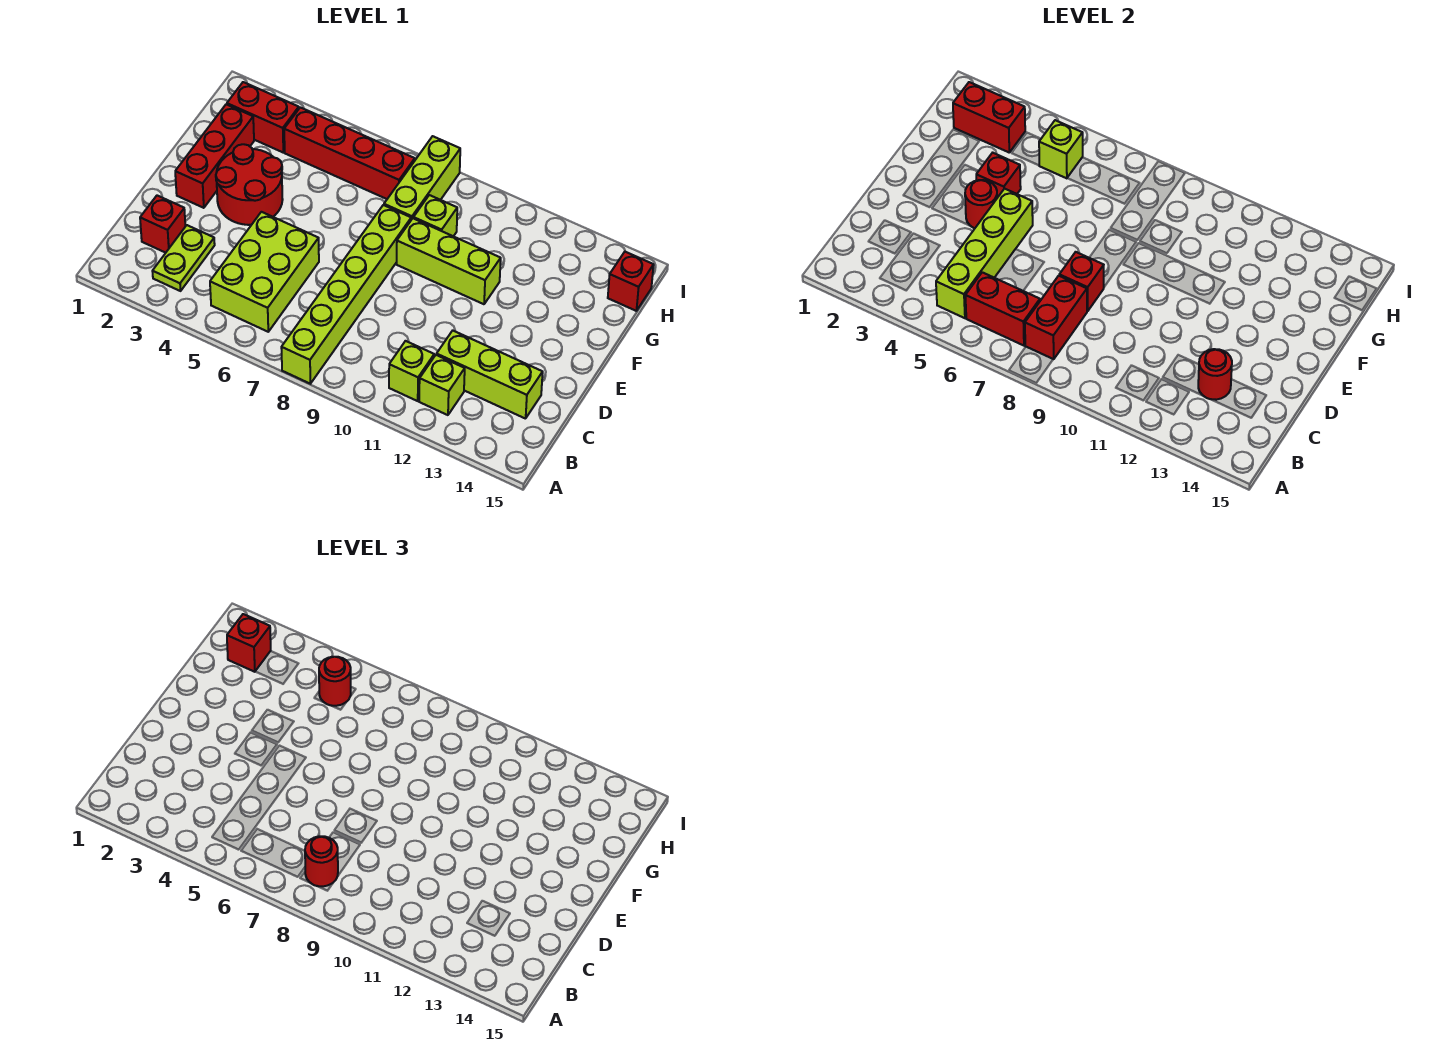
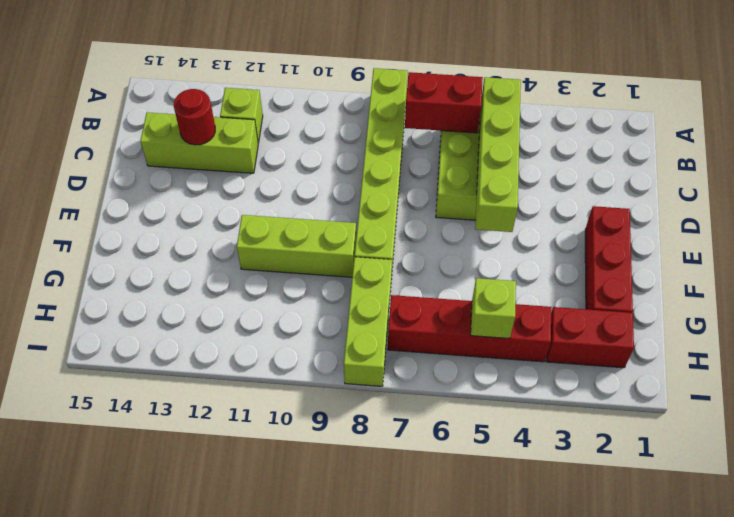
none -> lime 1x2 plate [152,225,215,291]
none -> lime 1x1 brick [389,341,434,401]
none -> red 1x1 brick [140,196,185,253]

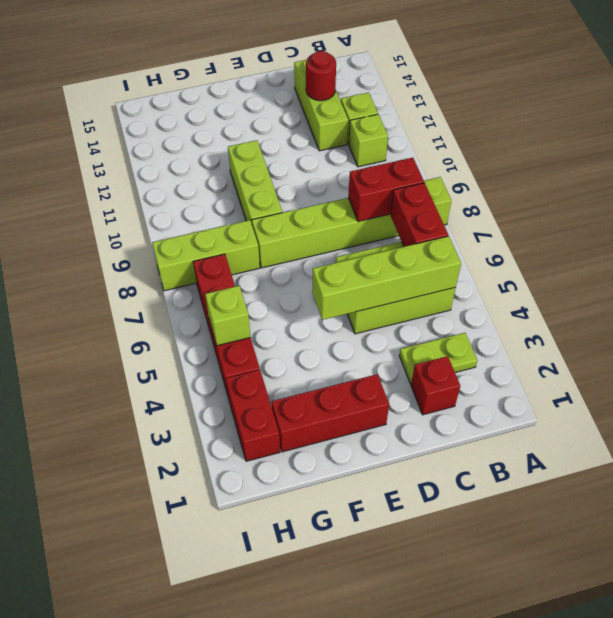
none -> red 2x2 round brick [216,144,283,225]
none -> lime 1x1 brick [413,195,457,236]
none -> red 1x1 brick [608,252,654,311]

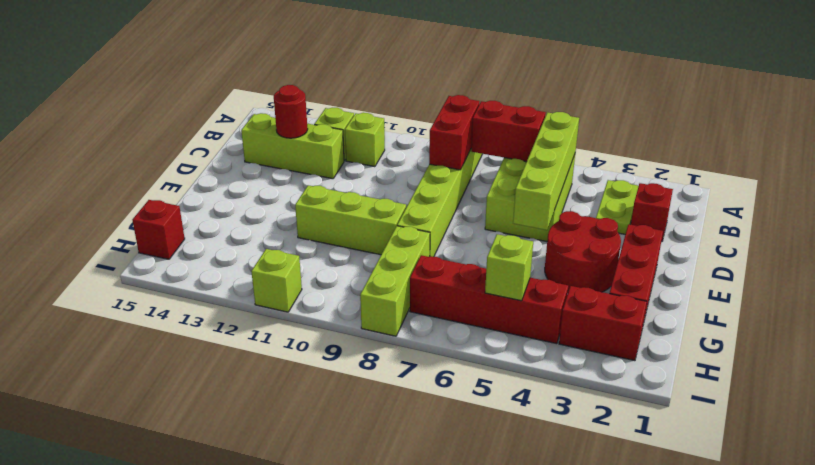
lime 1x1 brick [251,249,302,312] -> lime 1x1 brick moved to [413,195,457,236]
none -> red 1x1 brick [1059,252,1104,311]
none -> red 1x1 round brick [965,180,997,228]
none -> red 1x1 brick [976,153,1021,198]

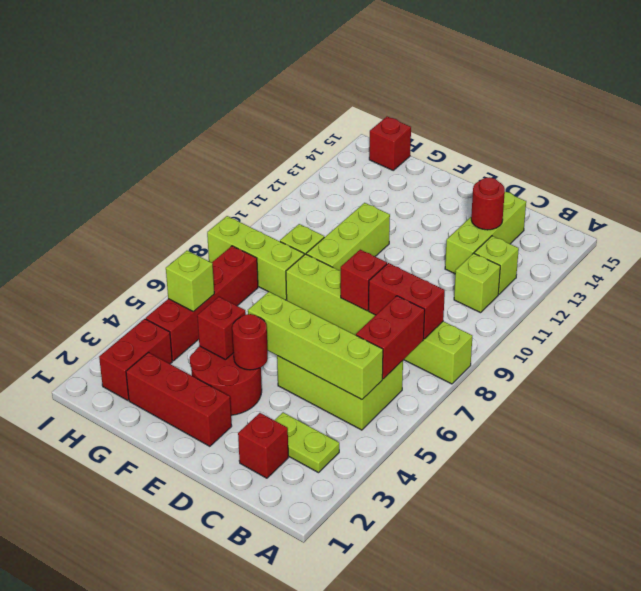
none -> red 1x2 brick [953,82,1025,152]
none -> red 1x1 round brick [305,836,338,887]
none -> red 1x1 brick [227,614,271,672]

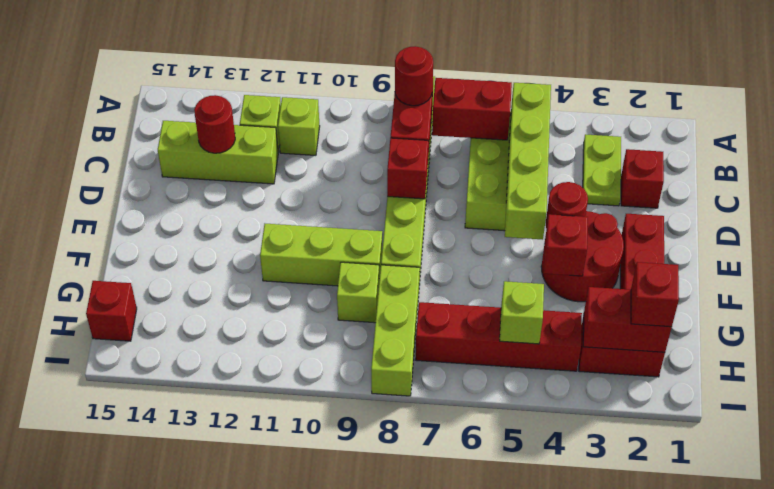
none -> red 1x1 round brick [319,657,351,706]

